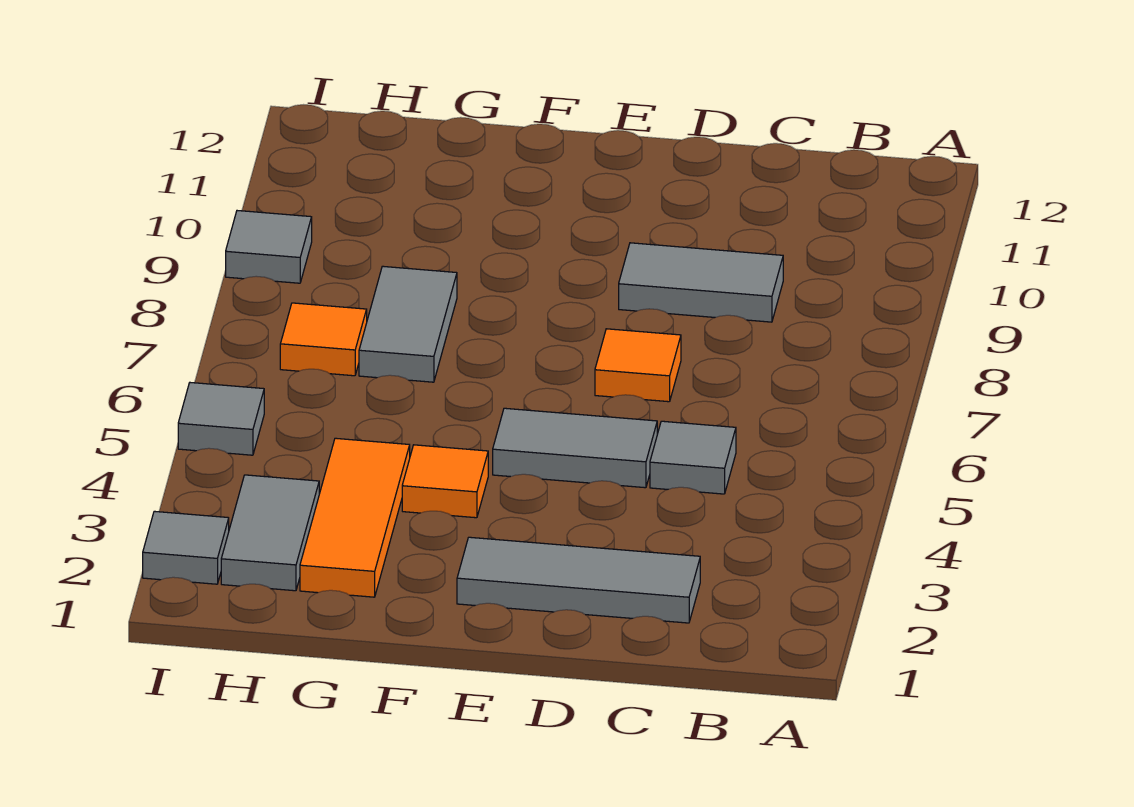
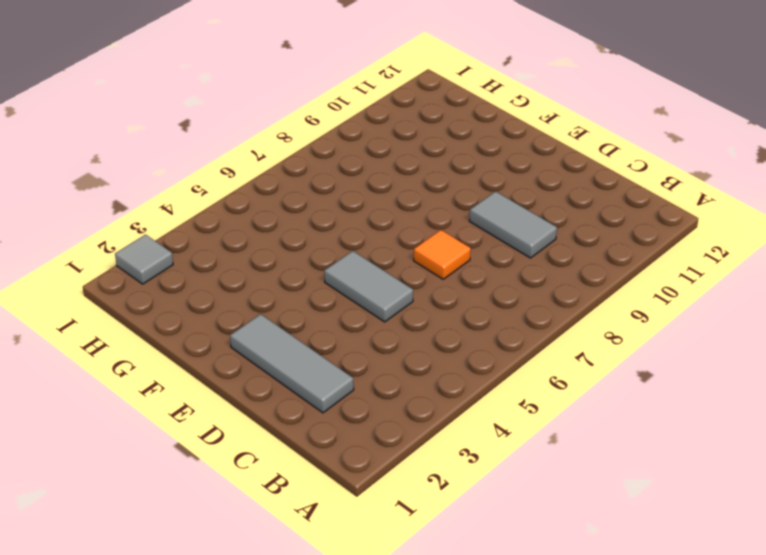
none -> grey 1x1 tile [650,421,736,494]
none -> orange 1x1 tile [402,445,488,518]
none -> orange 1x3 tile [300,438,410,597]

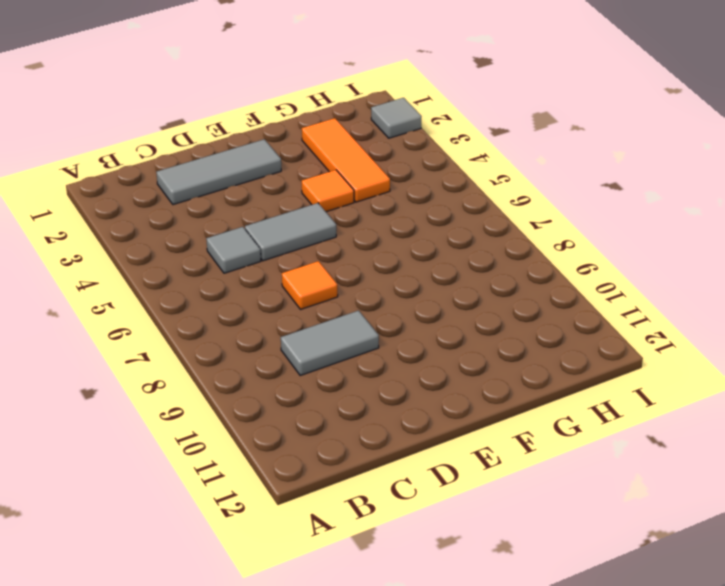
none -> grey 1x2 tile [359,266,457,382]
none -> grey 1x2 tile [221,475,319,591]
none -> orange 1x1 tile [280,303,367,376]

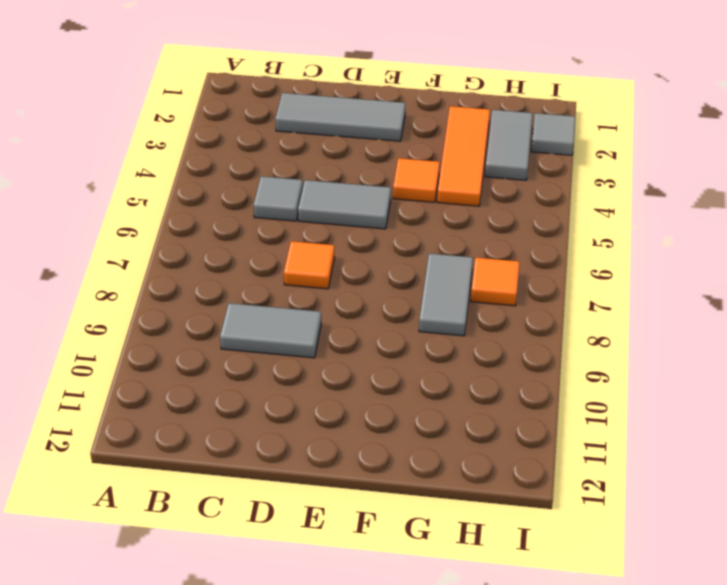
none -> grey 1x1 tile [178,383,264,455]
none -> grey 1x1 tile [226,211,312,283]

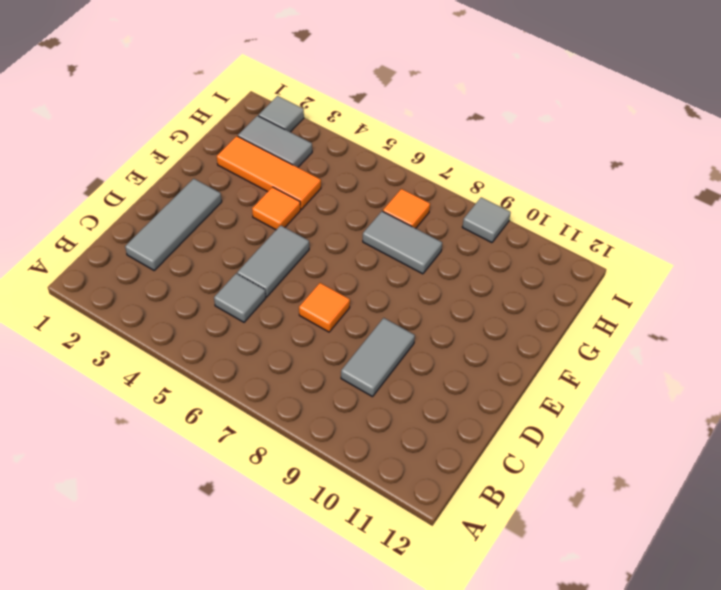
none -> grey 1x1 tile [178,383,264,455]

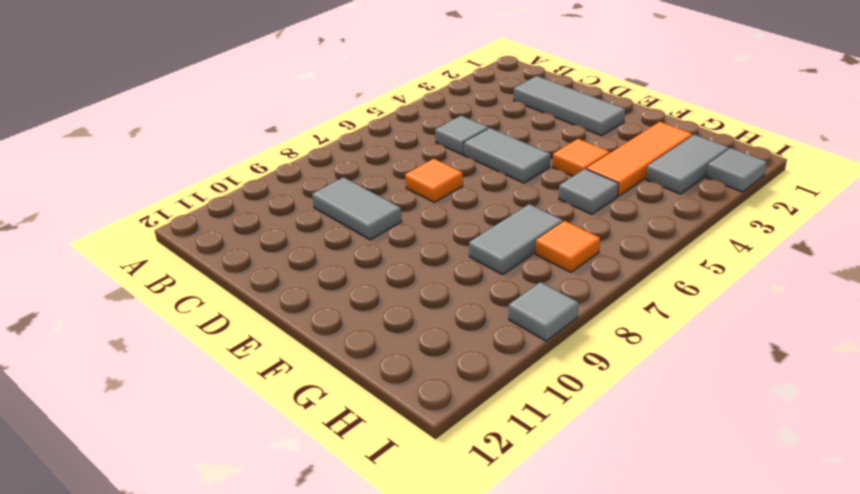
grey 1x1 tile [559,169,618,214] -> grey 1x1 tile moved to [178,383,264,455]

